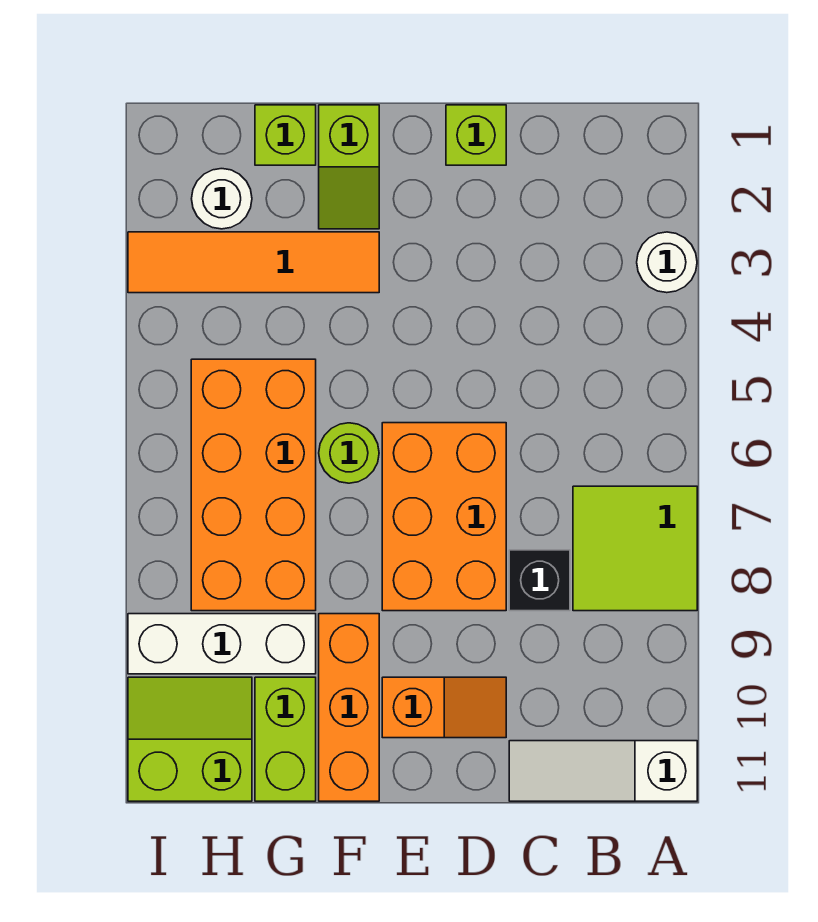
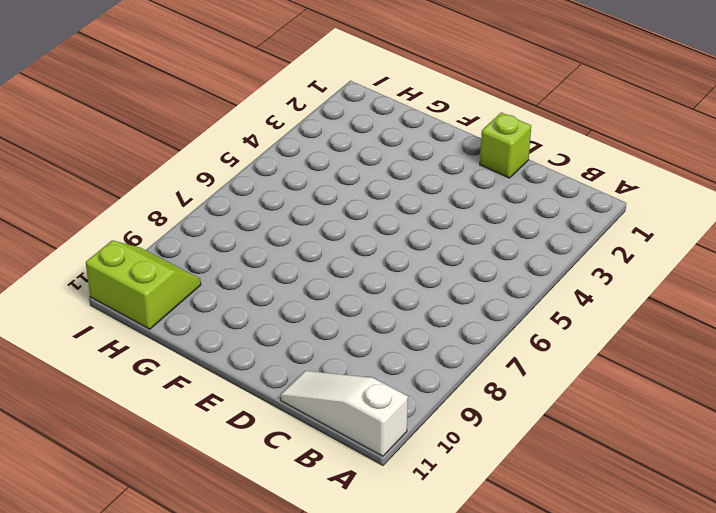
none -> white 1x1 round brick [637,232,697,293]
none -> lime 2x2 tile [573,486,697,611]
none -> black 1x1 brick [509,550,570,611]

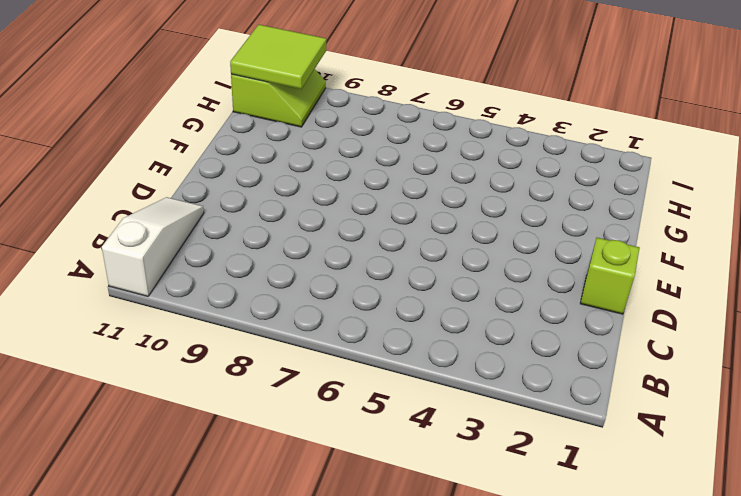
lime 2x2 tile [230,25,326,89] -> lime 2x2 tile moved to [573,486,697,611]
none -> white 1x1 round brick [637,232,697,293]
none -> black 1x1 brick [509,550,570,611]
none -> orange 2x3 brick [382,423,506,611]

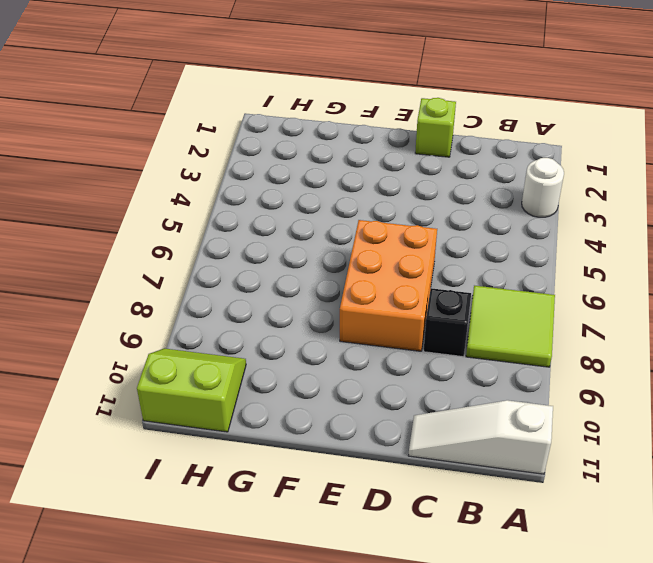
none -> orange 1x2 slope [382,677,506,738]
none -> lime 1x2 slope [319,105,379,229]
none -> orange 1x4 tile [128,232,379,293]

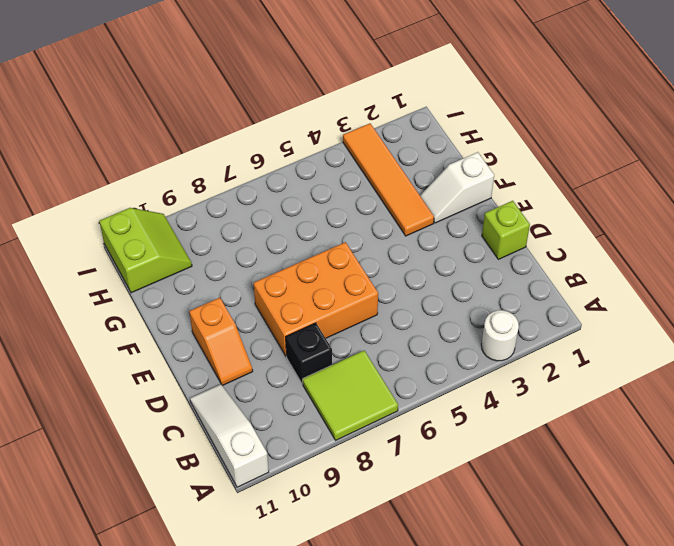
white 1x2 slope [420,152,494,223] -> lime 1x2 slope [319,105,379,229]
none -> lime 1x1 round brick [319,423,379,483]
none -> orange 1x3 brick [319,614,379,801]
none -> lime 1x1 brick [255,105,316,165]

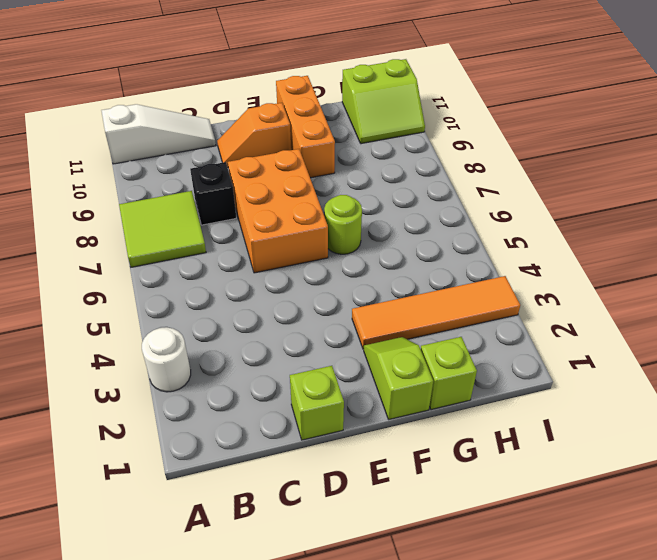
none -> orange 2x4 brick [191,359,316,611]
none -> white 1x3 brick [128,614,316,674]
none -> lime 1x2 brick [255,677,316,801]

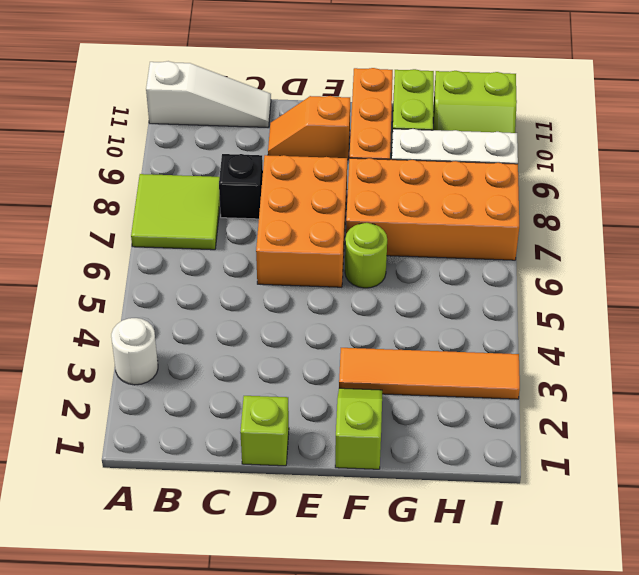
orange 2x4 brick [346,158,519,260] -> orange 2x4 brick turned to [191,359,316,611]
none -> lime 1x1 brick [255,105,316,165]
none -> white 1x1 round brick [192,169,252,229]

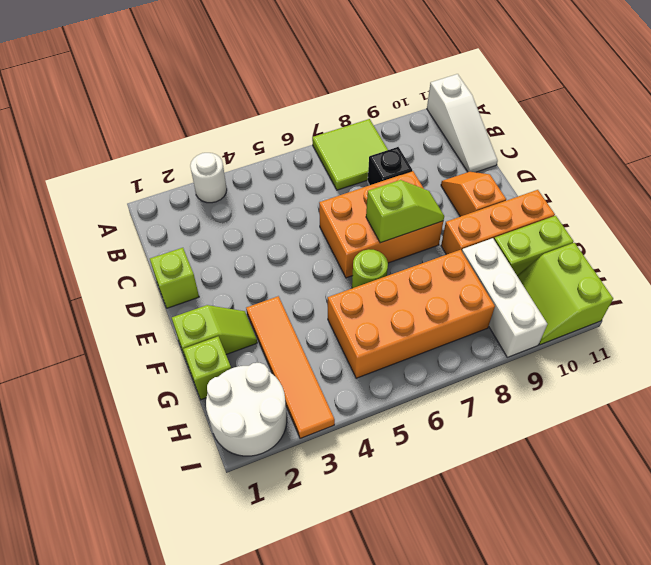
lime 1x2 slope [366,180,444,243] -> none
white 2x2 round brick [206,363,287,456] -> white 1x1 round brick [192,169,252,229]

